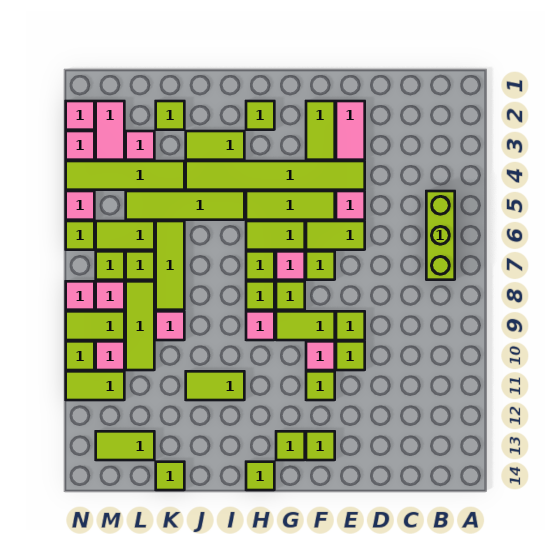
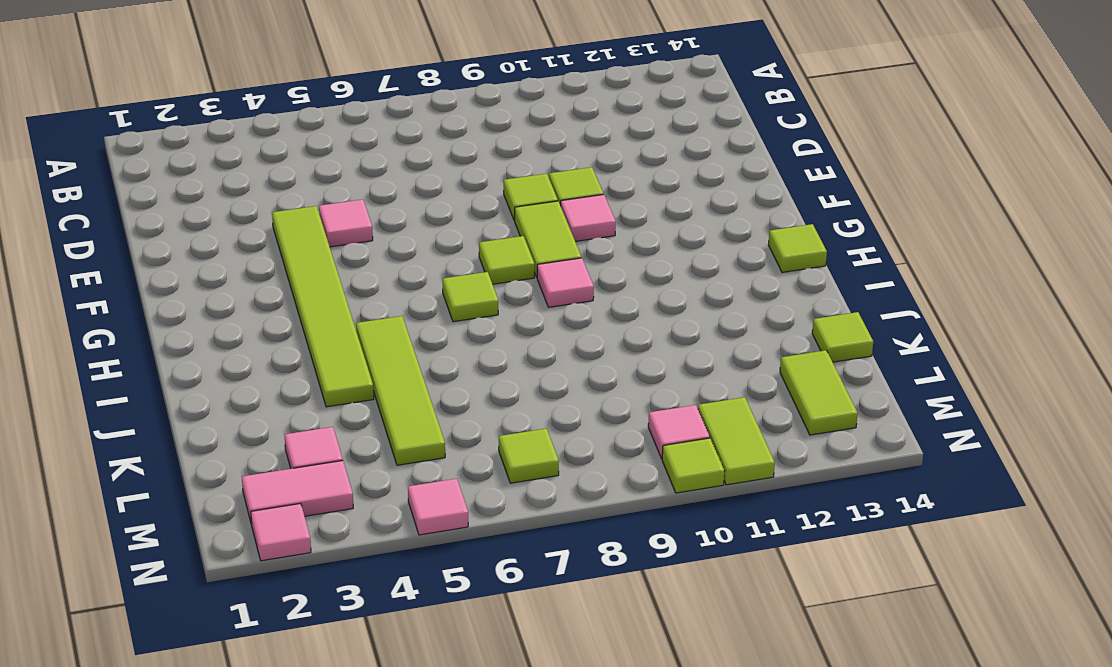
none -> lime 1x3 brick [426,191,455,280]
none -> pink 1x2 tile [336,101,365,160]
none -> lime 1x2 tile [306,221,365,250]
none -> lime 1x2 tile [306,101,335,160]

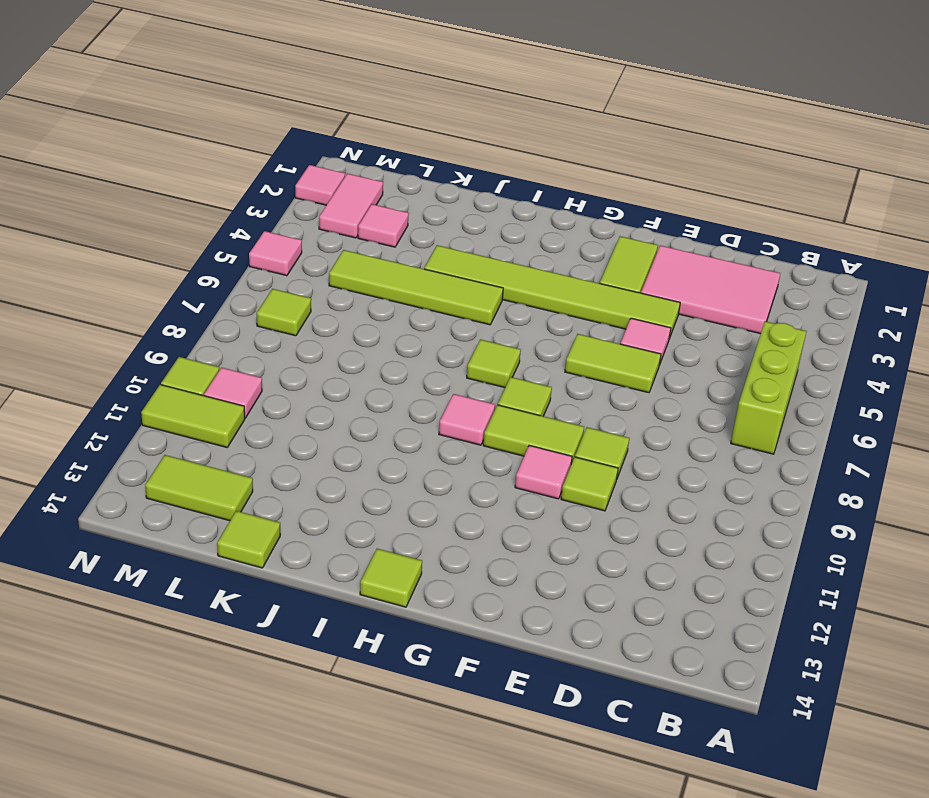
pink 2x3 tile [641,245,780,334] -> pink 1x2 tile [336,101,365,160]
none -> lime 1x3 tile [246,191,335,220]
none -> lime 1x1 tile [306,251,335,280]
none -> lime 1x1 tile [306,371,335,400]
none -> lime 1x1 tile [306,431,335,460]

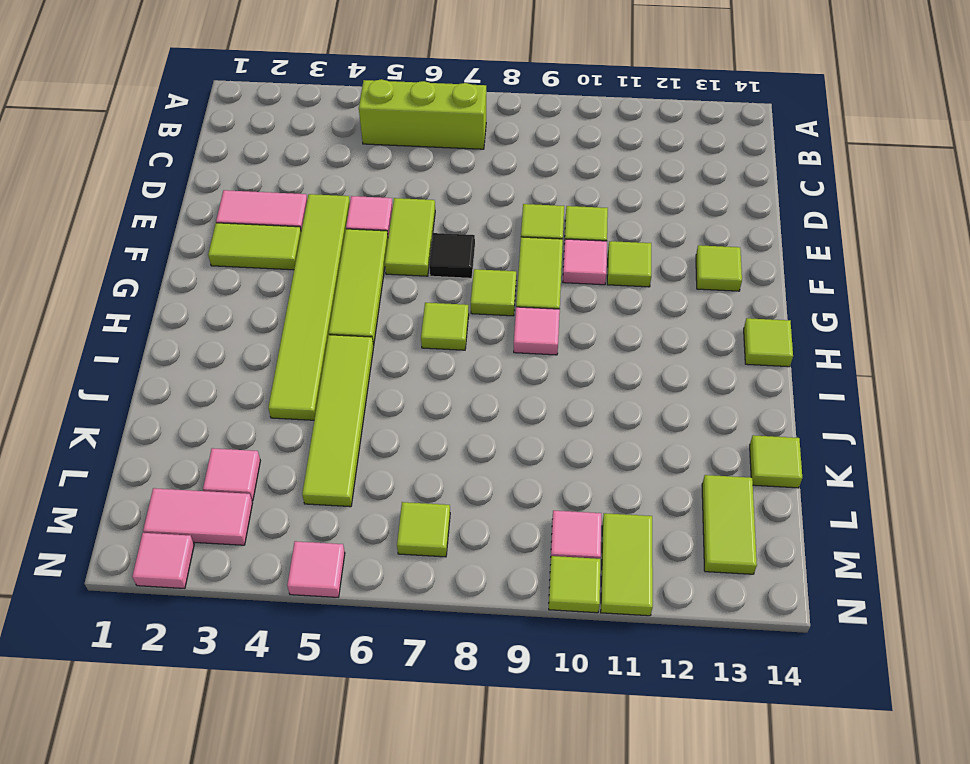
black 1x1 tile [429,233,475,278] -> lime 1x1 tile [306,251,335,280]
none -> lime 1x2 tile [246,221,305,250]
none -> pink 1x1 tile [276,251,305,280]
none -> lime 1x1 tile [276,431,305,460]
none -> lime 1x1 tile [246,101,274,130]

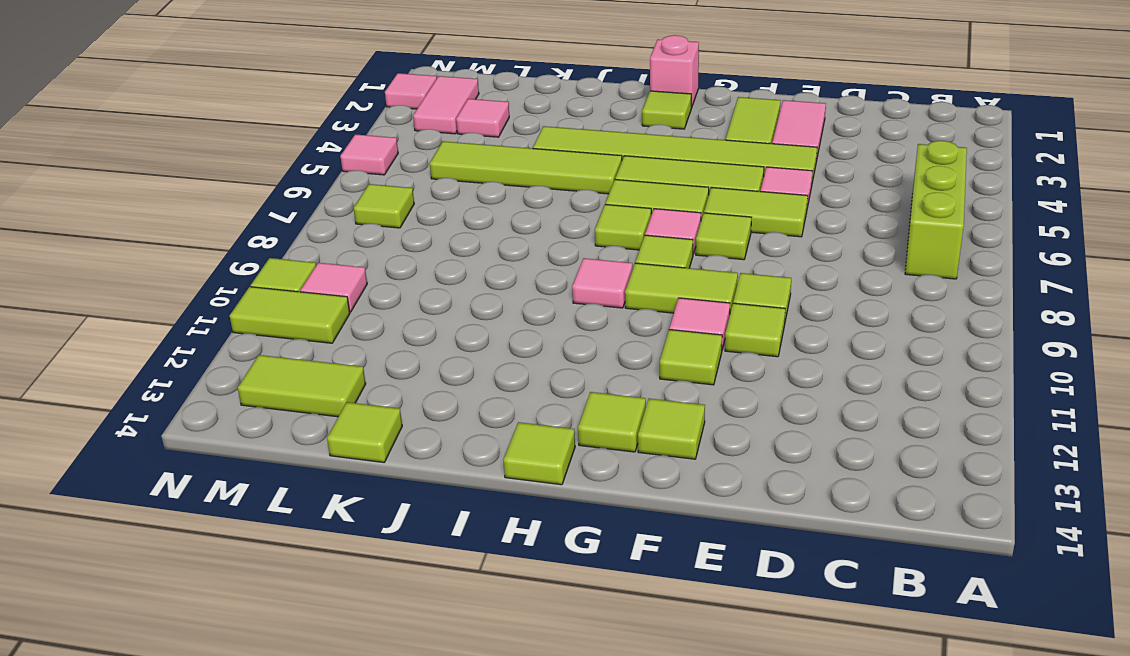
pink 1x1 brick [650,35,699,108] -> none
none -> lime 1x1 tile [246,281,274,310]
none -> lime 1x2 tile [186,131,244,160]
none -> lime 1x2 tile [186,371,244,400]
none -> lime 1x1 tile [156,101,184,130]

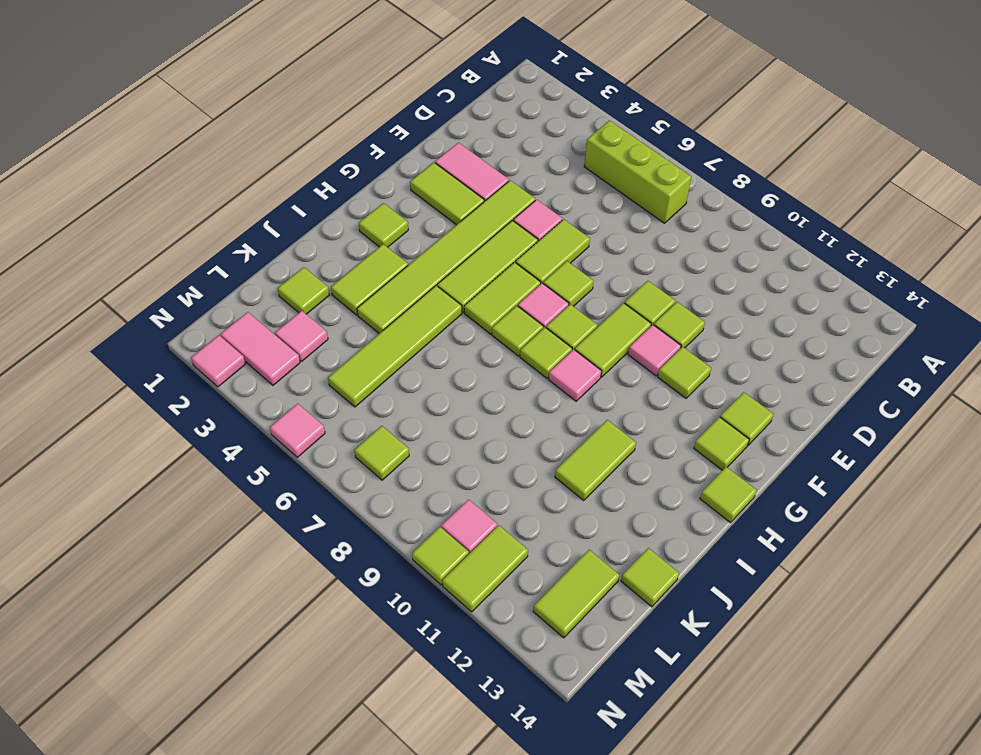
none -> lime 1x4 tile [66,161,184,190]
none -> lime 1x3 tile [156,221,184,310]
none -> pink 1x1 tile [156,311,184,340]
none -> lime 1x2 tile [96,221,154,250]

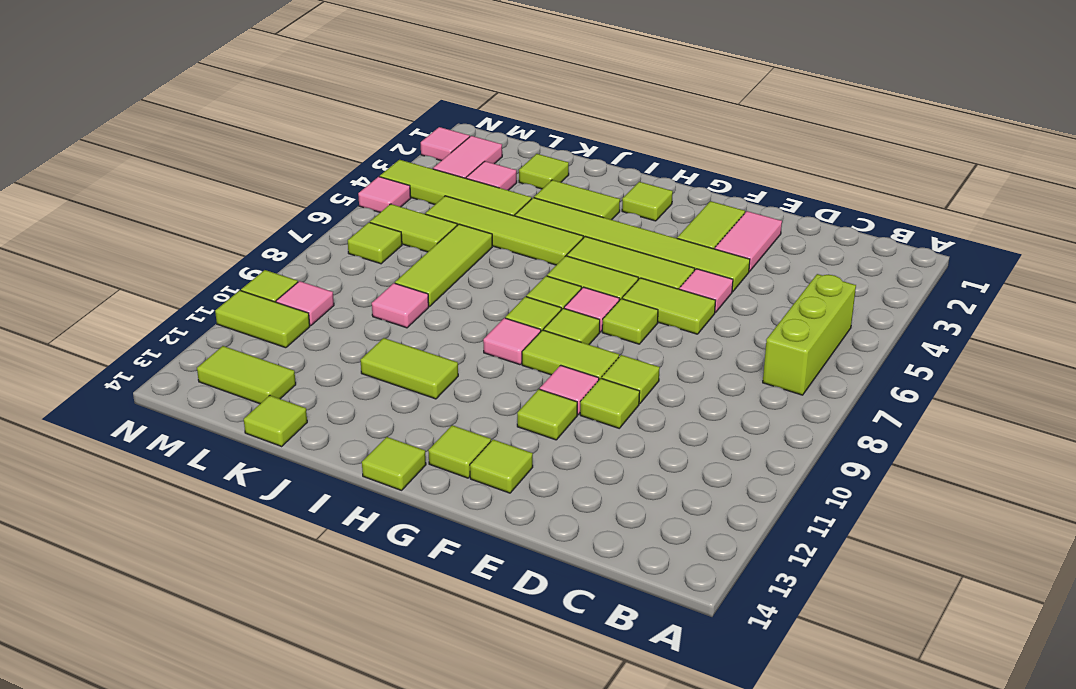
none -> lime 1x1 tile [126,251,154,280]
none -> lime 1x3 tile [126,281,154,370]
none -> pink 1x1 tile [96,281,124,310]
none -> lime 1x2 tile [66,311,124,340]

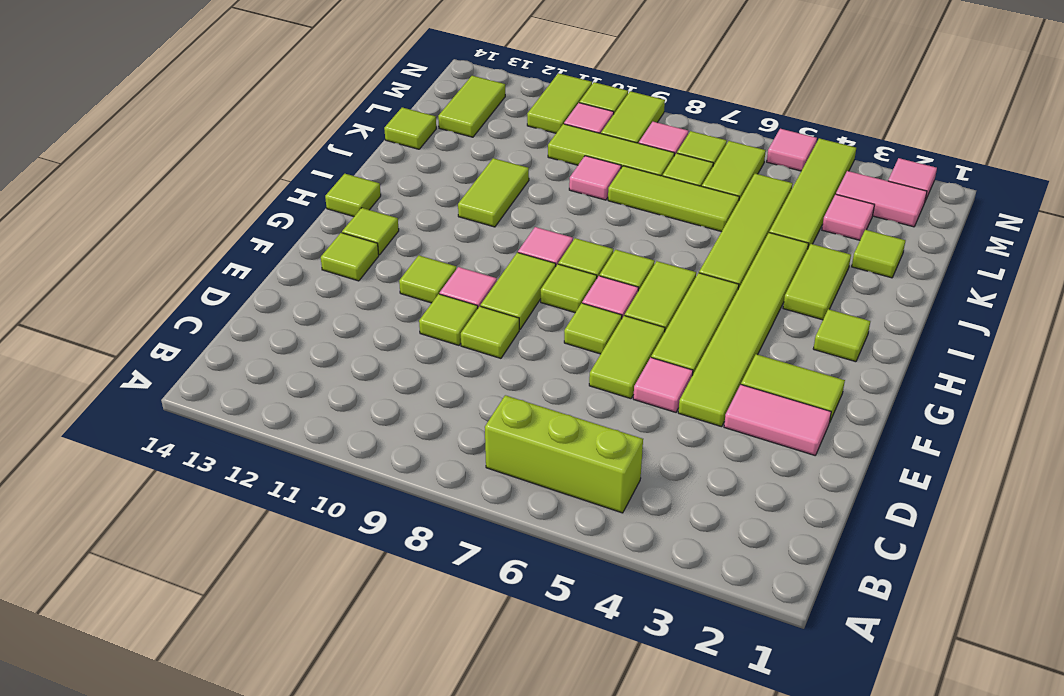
none -> pink 1x1 tile [66,131,94,160]
none -> lime 1x1 tile [66,221,94,250]
none -> pink 1x1 tile [66,281,94,310]

